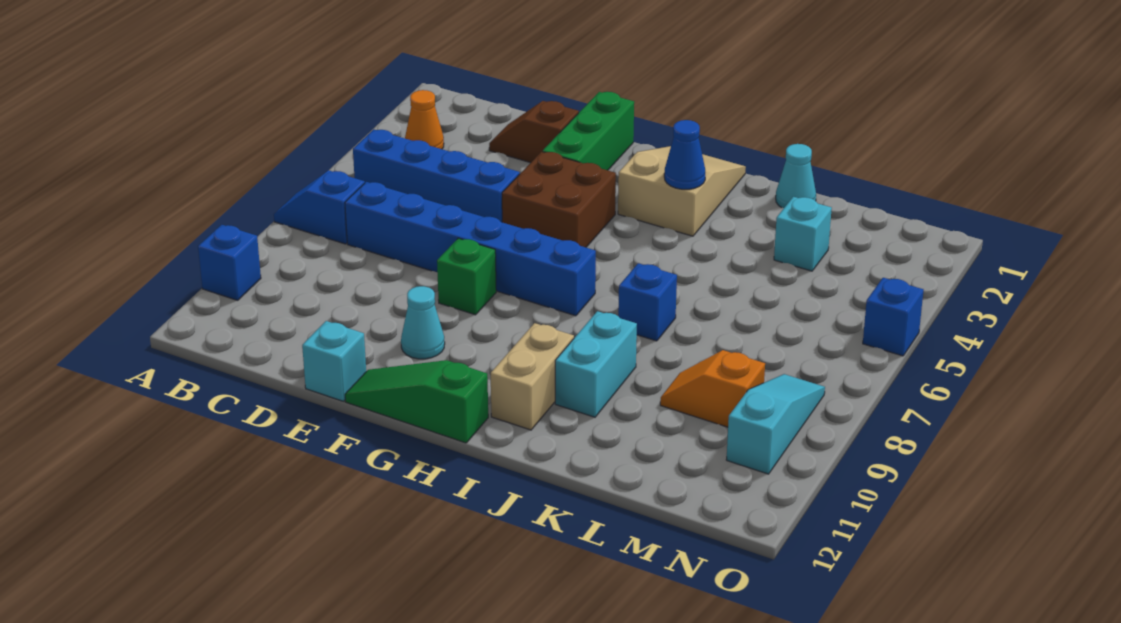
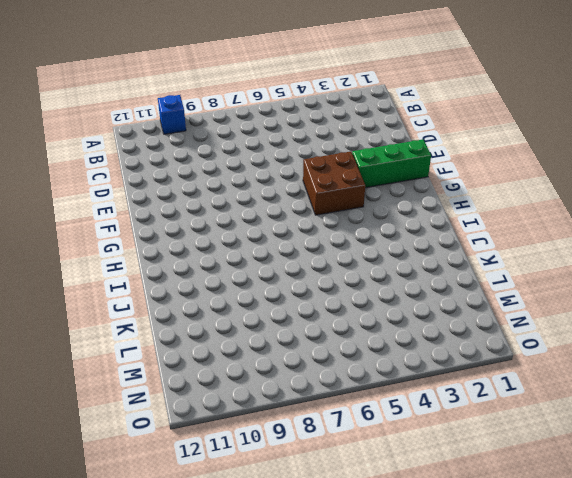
none -> blue 1x2 slope [274,170,365,244]
none -> orange 1x1 cone [405,90,444,149]
none -> blue 1x4 brick [353,129,520,222]

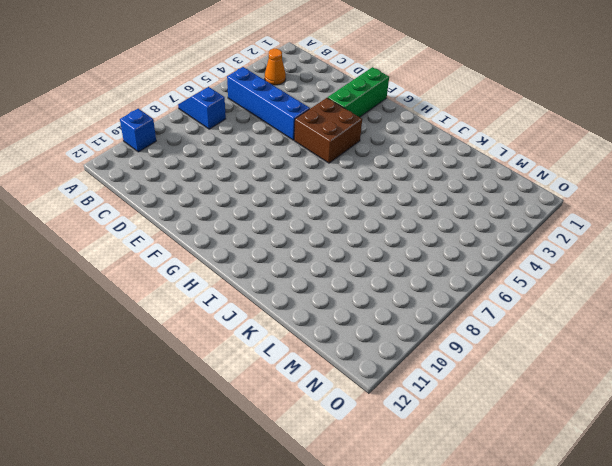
none -> blue 1x6 brick [345,182,596,316]
none -> brown 1x2 slope [489,101,579,163]
none -> cyan 1x1 brick [302,321,366,401]

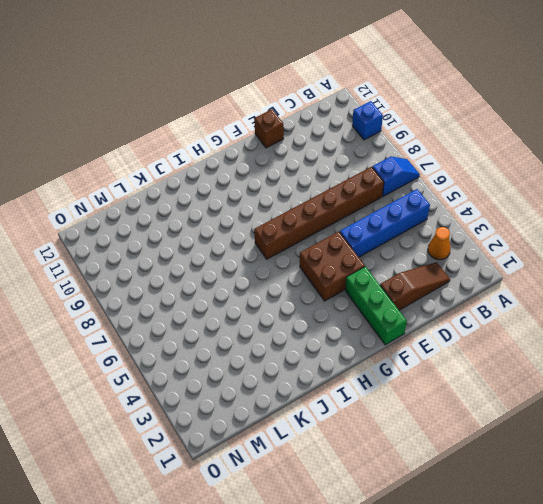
brown 1x3 slope [380,262,450,310] -> brown 1x2 slope [489,101,579,163]
brown 1x6 brick [254,167,384,259] -> blue 1x6 brick [345,182,596,316]
brown 1x1 brick [254,109,284,148] -> cyan 1x1 brick [302,321,366,401]
none -> green 1x1 brick [437,238,496,315]
none -> cyan 1x1 cone [401,286,445,359]
none -> green 1x3 slope [345,360,488,443]

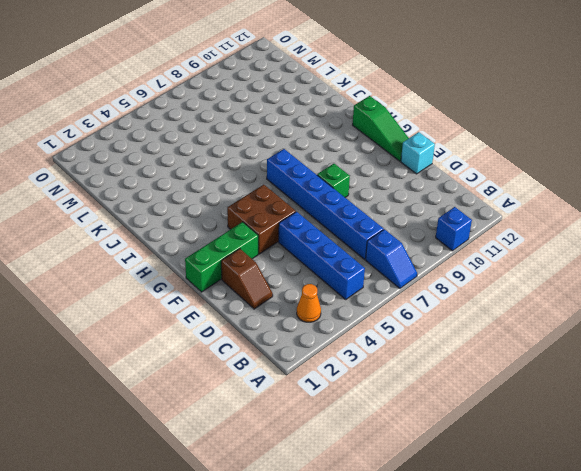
none -> cyan 1x1 cone [401,286,445,359]
none -> tan 2x3 slope [618,146,746,236]
none -> tan 1x2 brick [491,323,574,430]

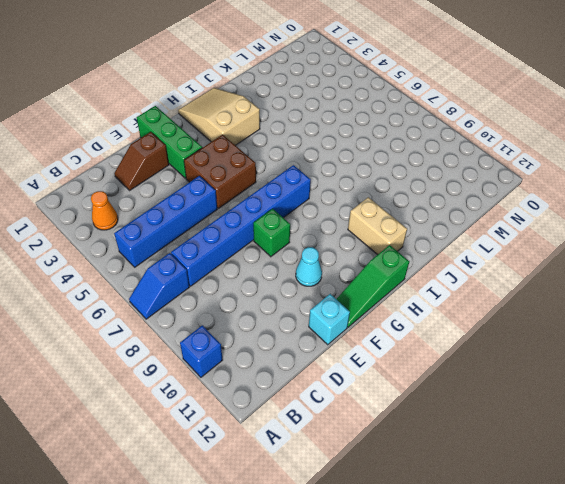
none -> blue 1x1 brick [618,263,677,341]
none -> cyan 1x2 brick [555,311,637,417]
none -> cyan 1x1 cone [776,144,816,208]

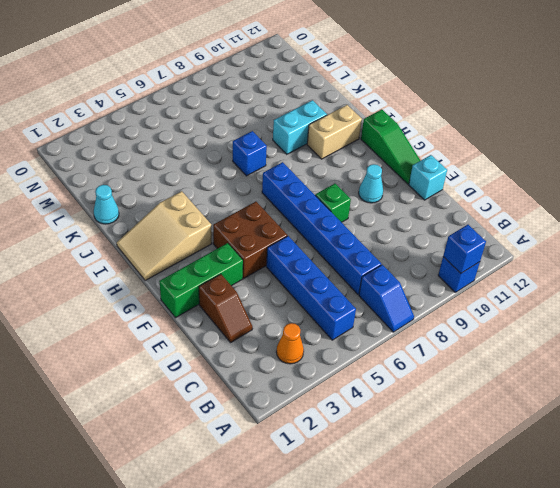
blue 1x1 brick [443,225,486,273] -> blue 1x1 brick moved to [863,278,924,356]
none -> cyan 1x1 brick [774,197,832,271]
none -> orange 1x2 slope [660,350,765,427]
none -> cyan 1x3 slope [726,374,825,474]

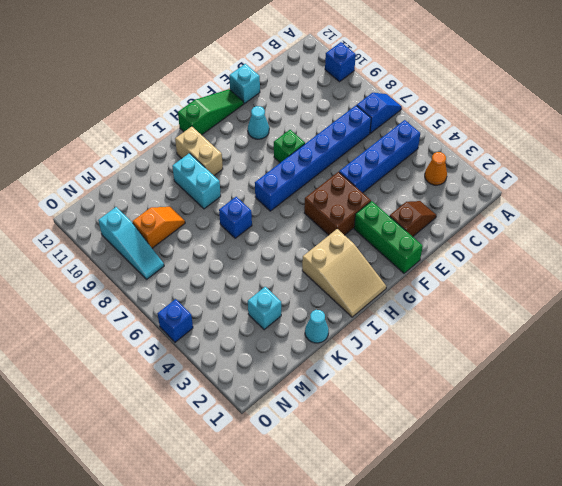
none -> blue 1x1 cone [664,120,705,189]

